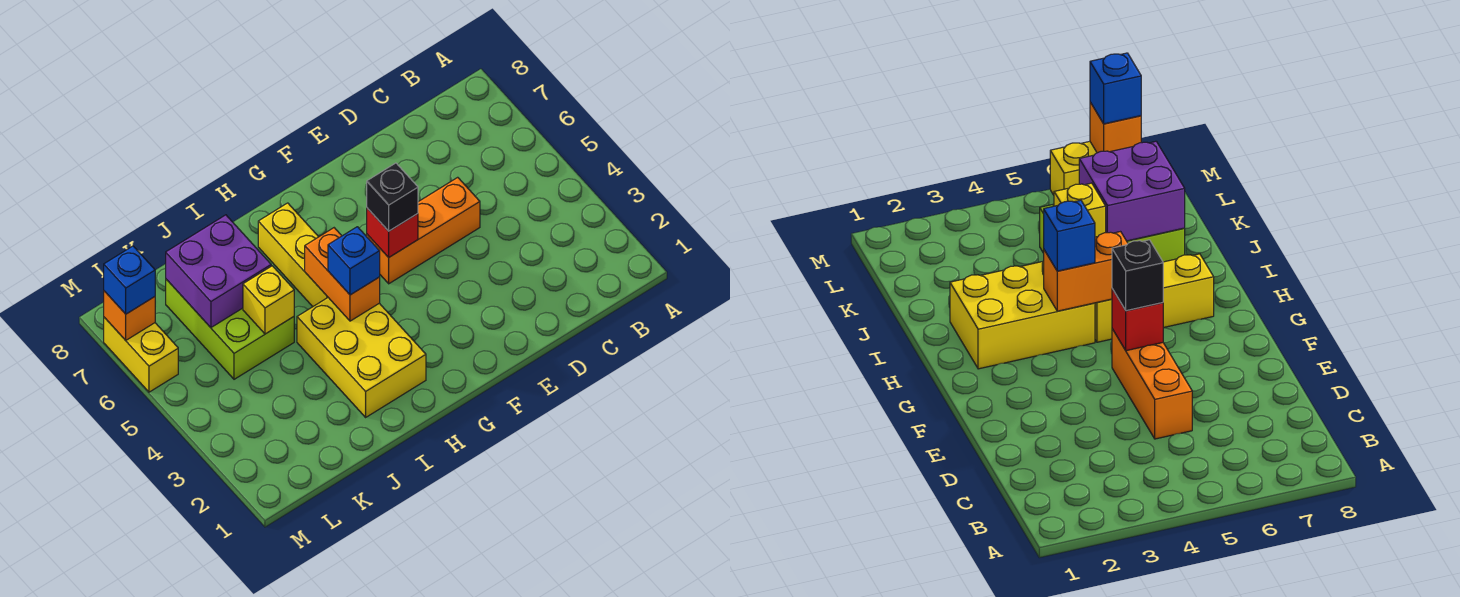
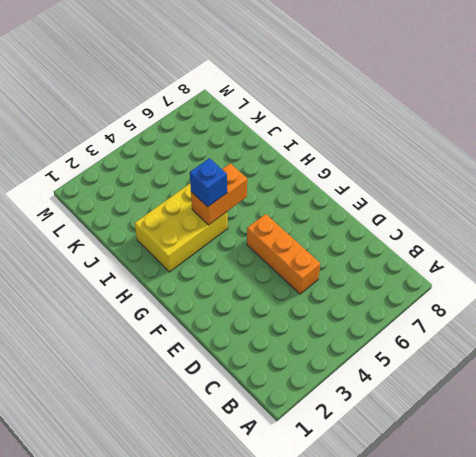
none -> yellow 1x3 brick [258,203,328,307]
none -> lime 2x3 brick [166,279,294,379]
none -> yellow 1x2 brick [104,317,178,392]

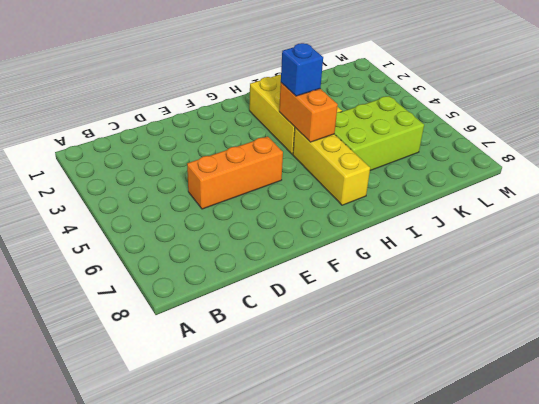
lime 2x3 brick [335,96,424,171] -> lime 2x3 brick turned to [166,279,294,379]
none -> yellow 1x2 brick [104,317,178,392]
none -> red 1x1 brick [367,208,418,257]
none -> yellow 1x1 brick [243,266,294,334]

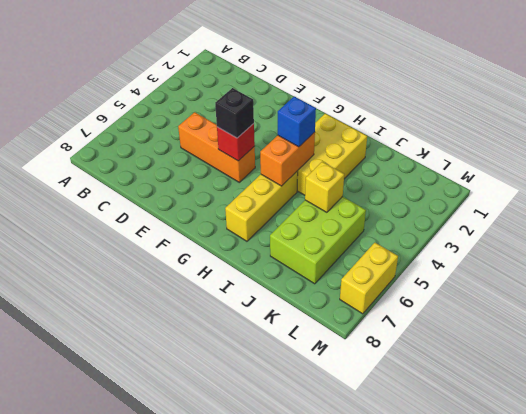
none -> purple 2x2 brick [166,215,271,327]
none -> orange 1x1 brick [104,291,155,340]
none -> blue 1x1 brick [104,246,155,314]

